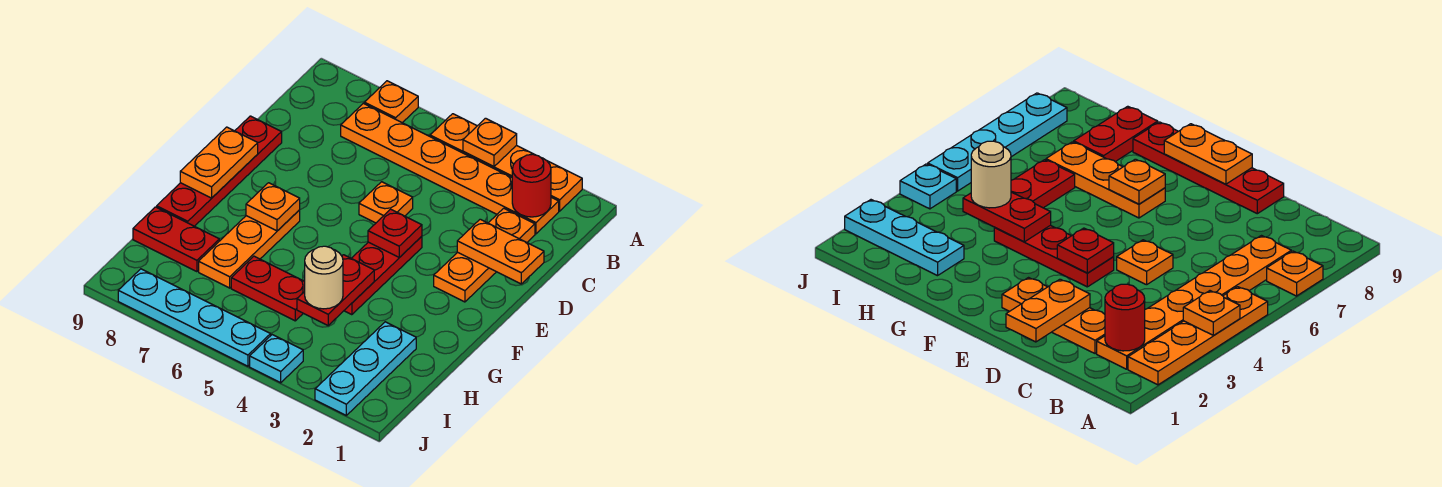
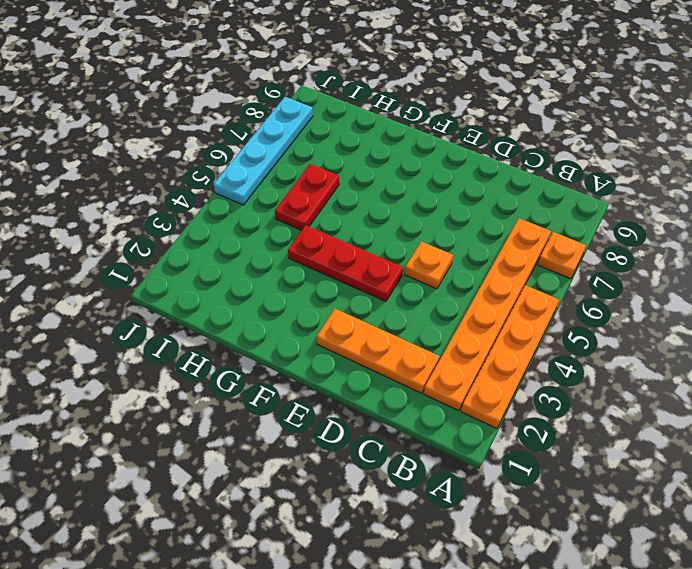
none -> red 1x4 plate [157,116,282,226]
none -> orange 1x3 plate [199,210,300,288]
none -> cyan 1x3 plate [315,322,416,415]

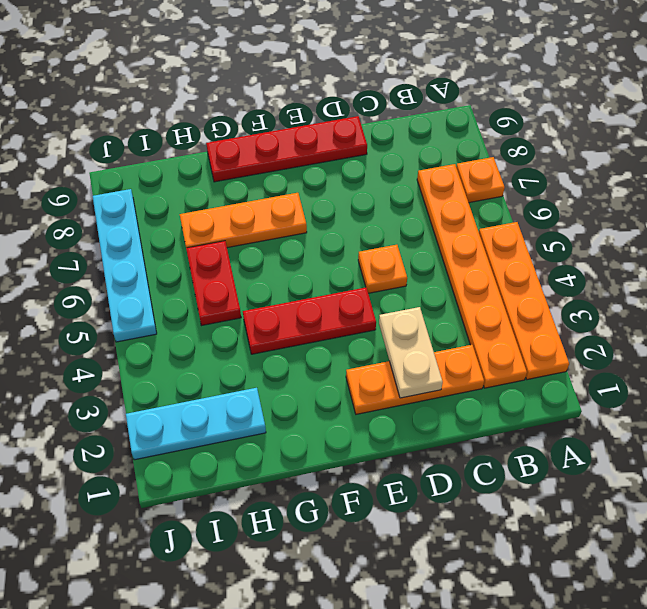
tan 1x2 plate [379,307,443,398] -> orange 1x2 plate [457,219,544,284]
none -> red 1x2 plate [133,207,219,272]
none -> cyan 1x1 plate [250,335,303,383]
none -> orange 1x1 plate [463,118,517,167]

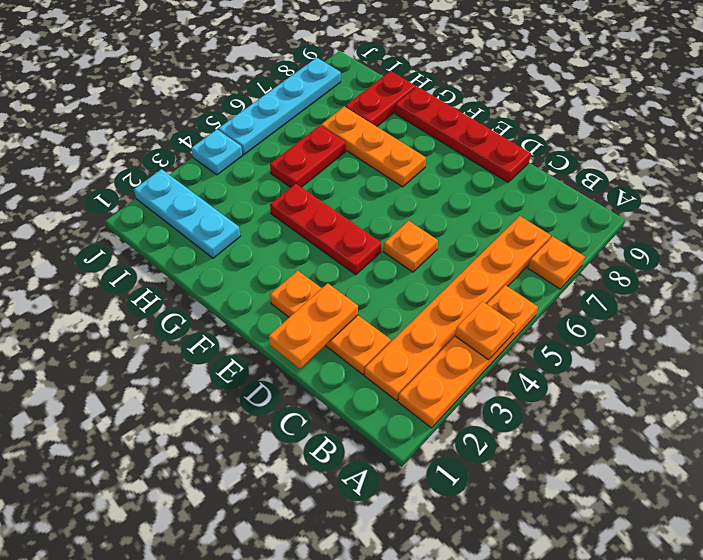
none -> red 1x1 round brick [512,154,551,217]
none -> red 1x1 plate [368,209,422,257]
none -> orange 1x2 plate [180,127,258,198]

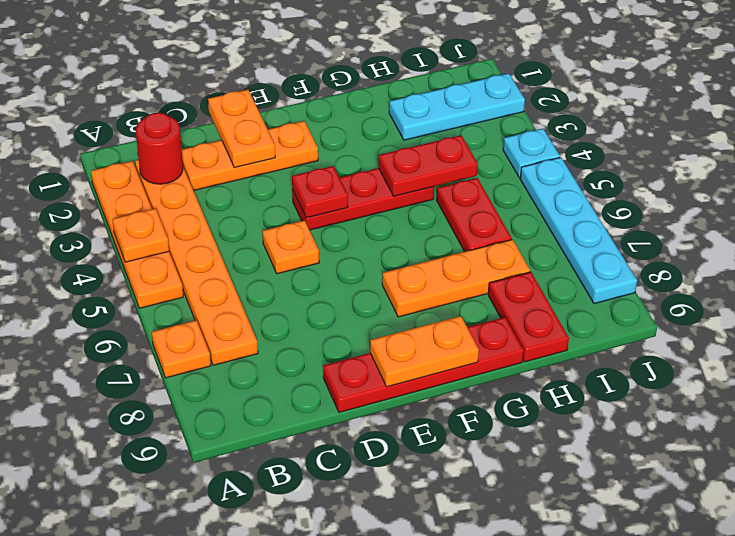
none -> orange 1x1 plate [246,183,300,231]
none -> tan 1x1 round brick [305,246,343,309]

